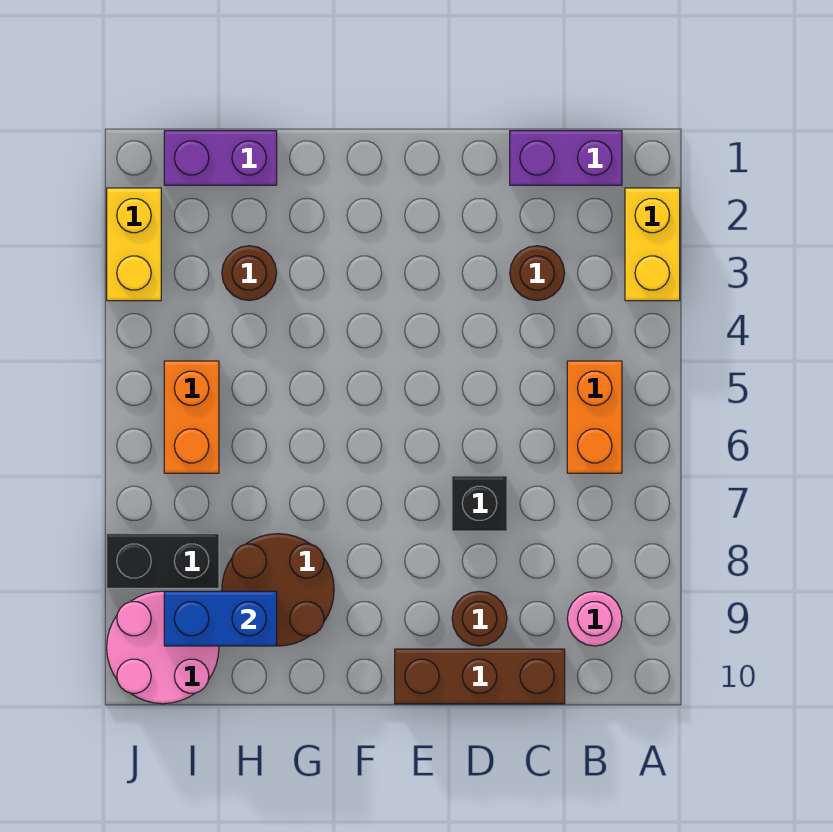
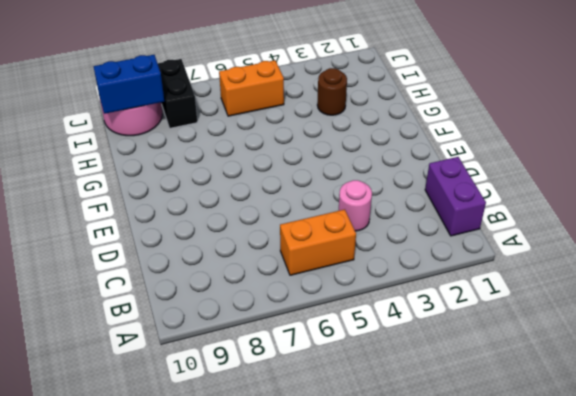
pink 1x1 round brick [339,180,372,231] -> pink 1x1 round brick moved to [567,591,622,646]
blue 1x2 brick [93,55,164,114] -> blue 1x2 brick turned to [164,591,277,646]
none -> yellow 1x2 brick [625,188,680,301]
none -> brown 1x1 round brick [510,246,565,300]
none -> brown 1x3 brick [395,649,565,704]

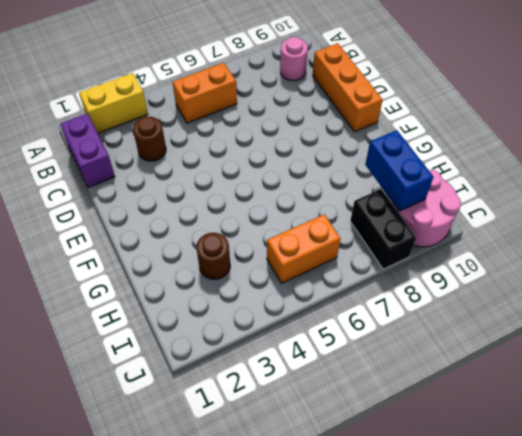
orange 1x3 brick [313,43,383,132] -> brown 1x3 brick [395,649,565,704]
none -> black 1x1 brick [452,476,507,531]
none -> brown 1x1 round brick [452,591,507,646]
none -> brown 2x2 round brick [222,534,334,646]

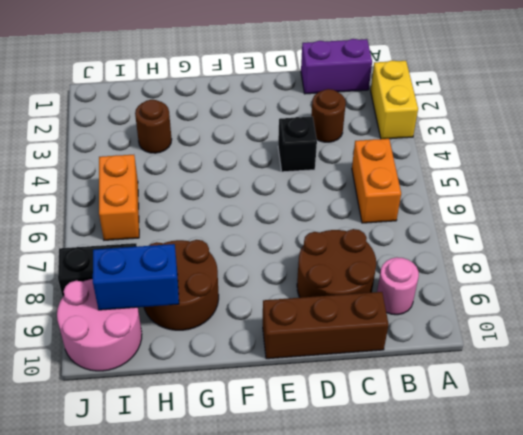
brown 2x2 round brick [297,229,376,298] -> brown 1x1 round brick [452,591,507,646]
black 1x1 brick [278,117,317,172] -> black 1x1 brick moved to [452,476,507,531]
none -> purple 1x2 brick [164,131,277,185]
none -> yellow 1x2 brick [107,188,161,301]

